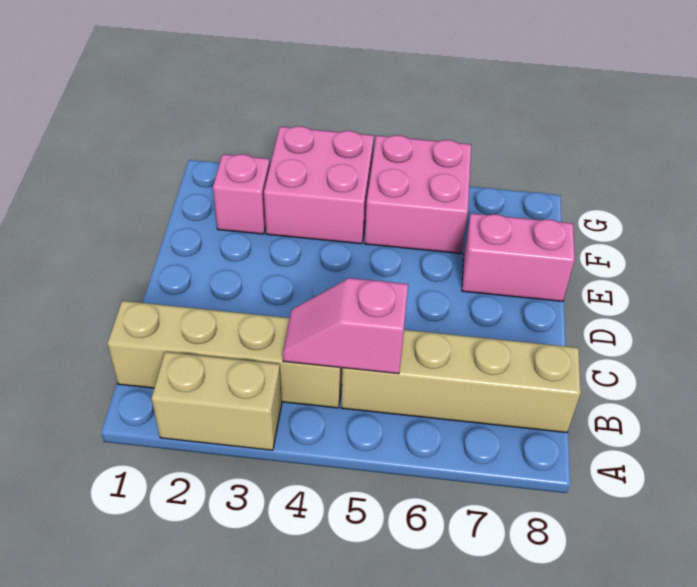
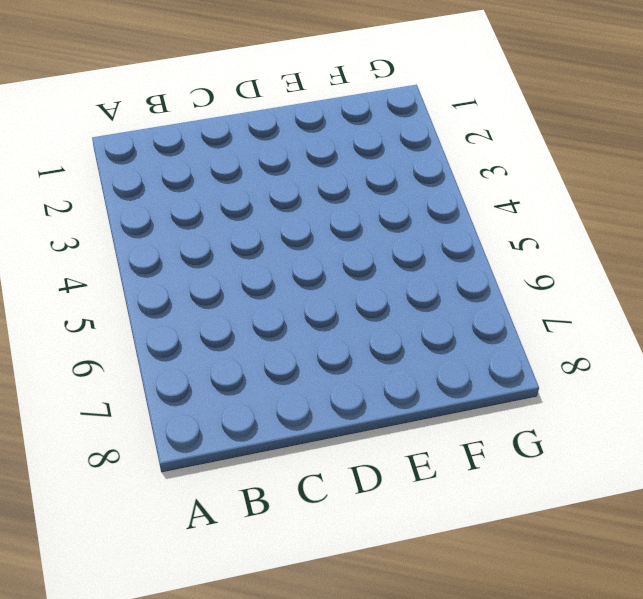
none -> tan 1x2 brick [151,352,282,450]
none -> tan 1x4 brick [107,301,342,408]

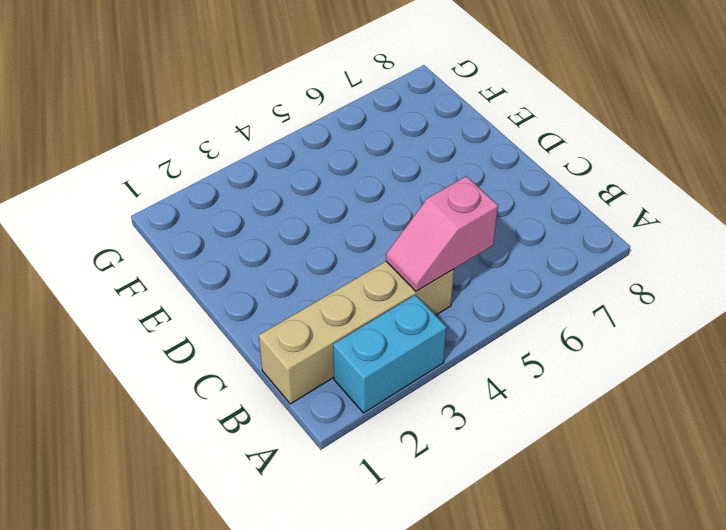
cyan 1x2 brick [333,295,446,413] -> tan 1x2 brick [151,352,282,450]
none -> tan 1x4 brick [341,330,581,433]
none -> pink 1x2 brick [462,213,575,301]

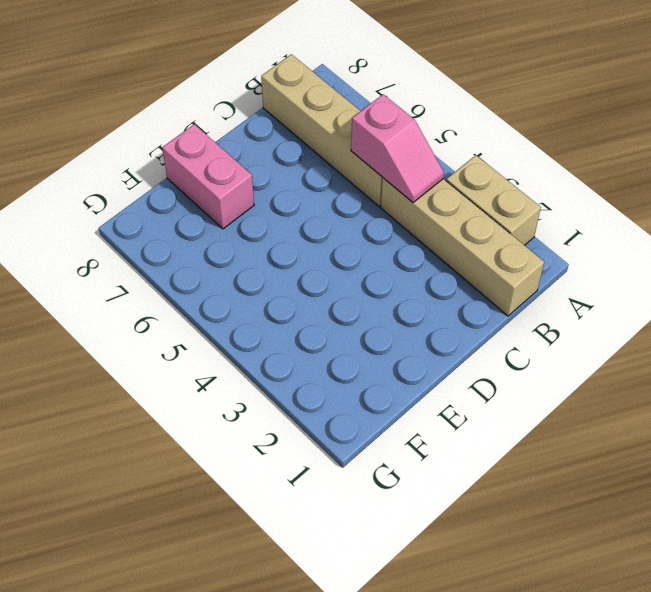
none -> pink 1x1 brick [213,154,270,234]
none -> pink 2x2 brick [264,126,374,244]

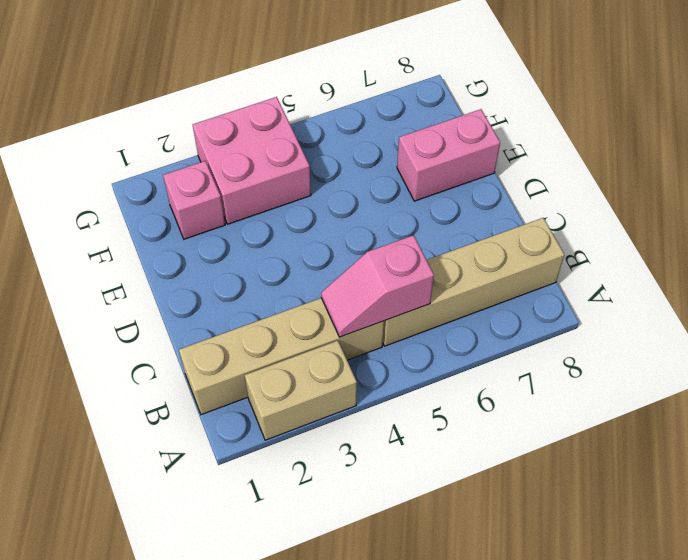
none -> pink 2x2 brick [364,135,471,254]

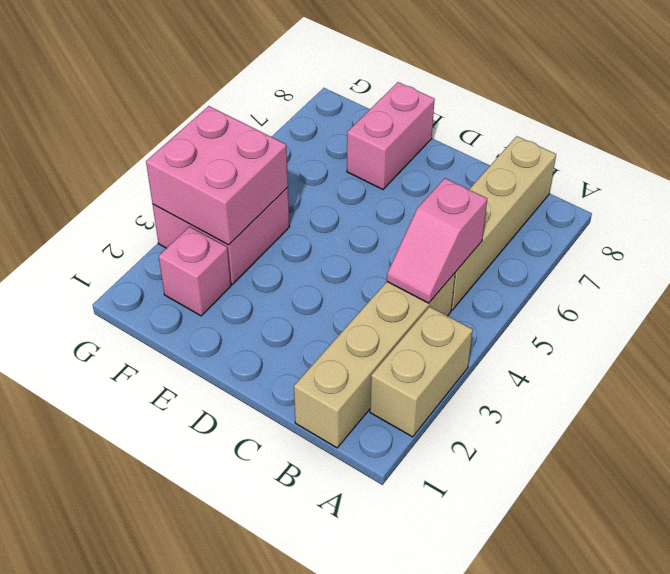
pink 2x2 brick [146,106,288,245] -> pink 2x2 brick moved to [364,135,471,254]

